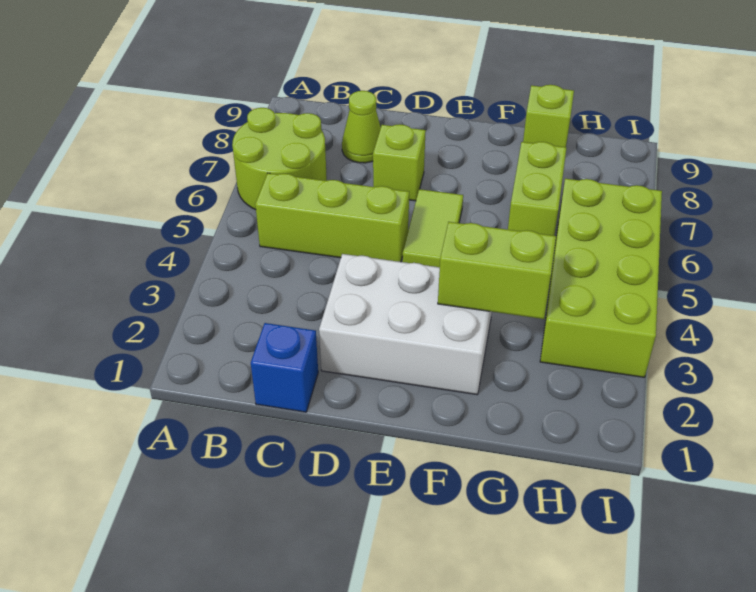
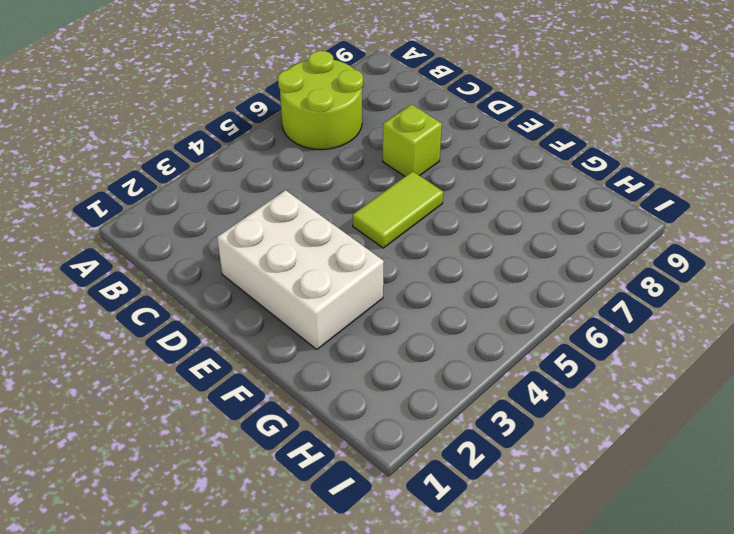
none -> lime 1x3 brick [255,173,409,262]
none -> blue 1x1 brick [251,323,318,412]

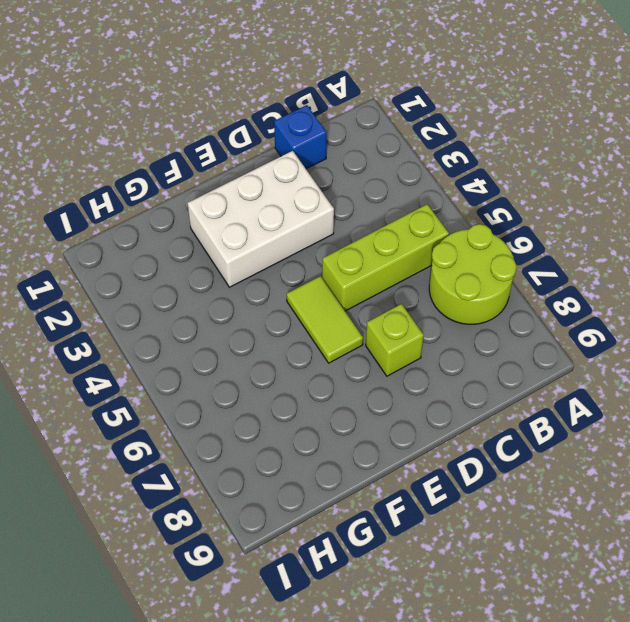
none -> lime 1x1 cone [342,91,381,163]
none -> lime 1x2 brick [508,142,566,236]

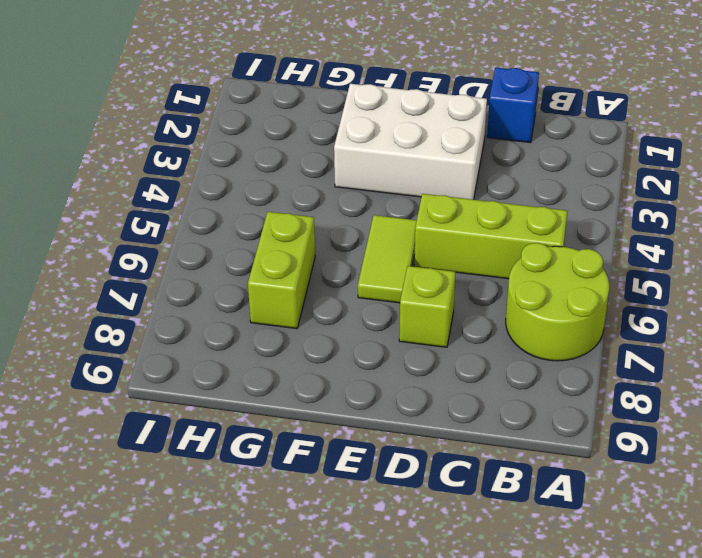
none -> lime 1x1 cone [342,91,381,163]
none -> lime 1x1 brick [523,85,574,147]

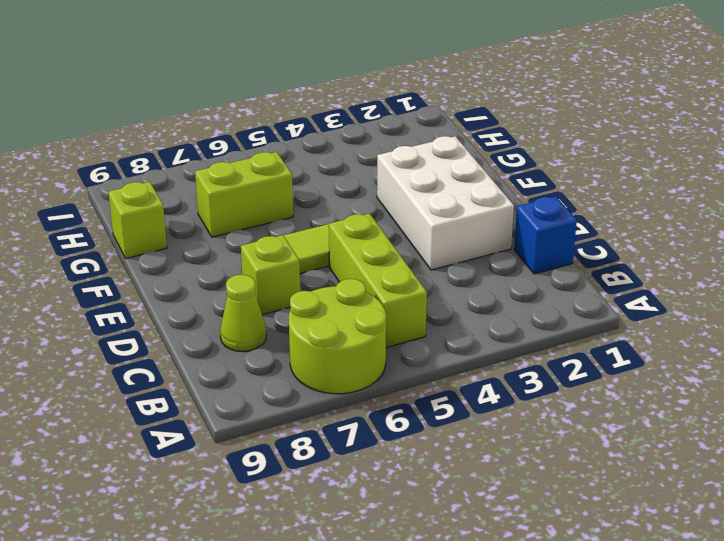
none -> lime 2x4 brick [540,179,662,377]
none -> lime 1x2 brick [438,222,556,319]

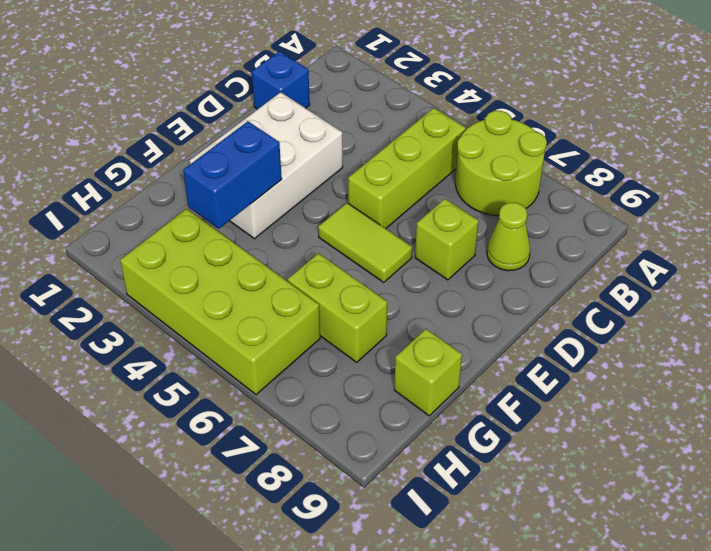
blue 1x2 brick [183,121,282,229] -> lime 1x2 brick [438,222,556,319]

